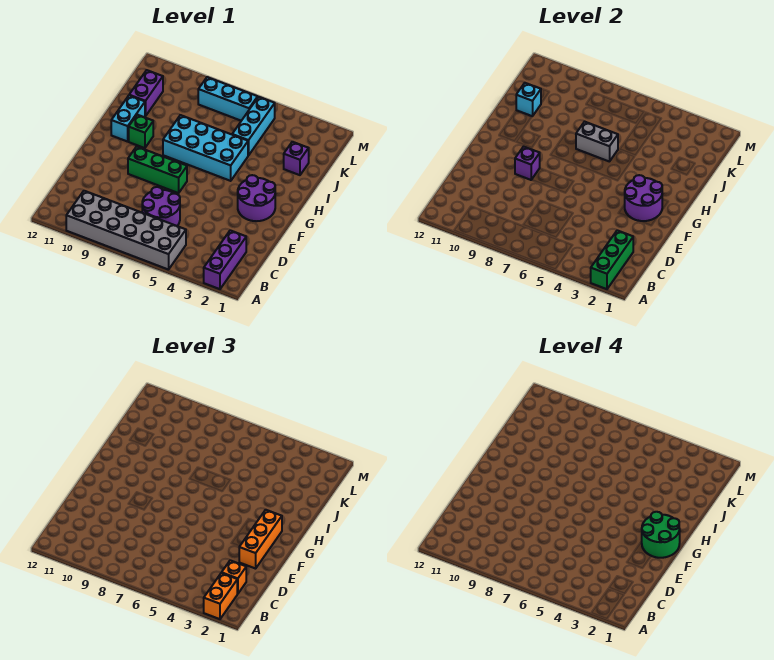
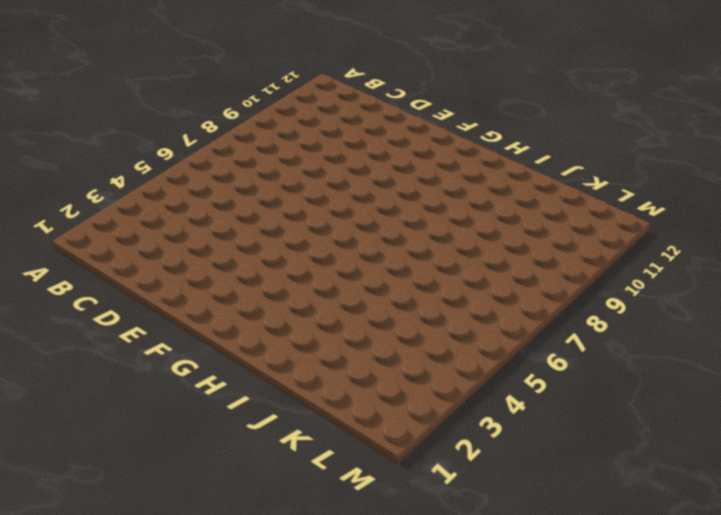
none -> purple 1x3 brick [204,230,246,289]
none -> grey 2x6 brick [66,191,186,270]
none -> purple 2x2 round brick [142,187,180,226]

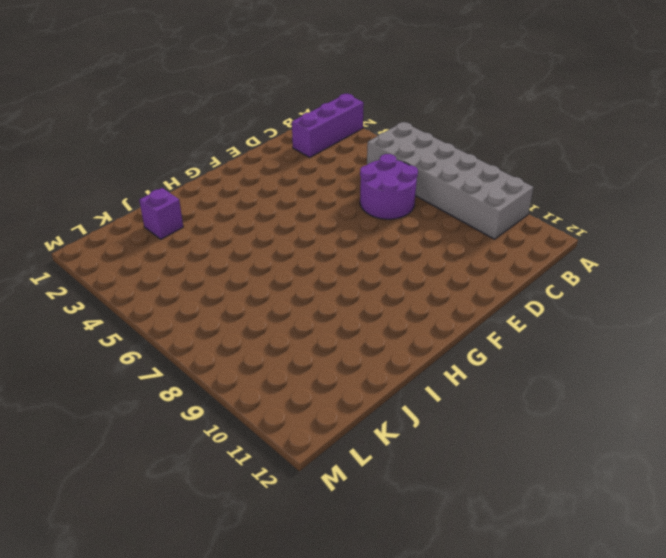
none -> purple 2x2 round brick [238,175,275,221]
none -> green 1x3 brick [128,146,187,193]
none -> cyan 2x4 brick [163,115,248,181]

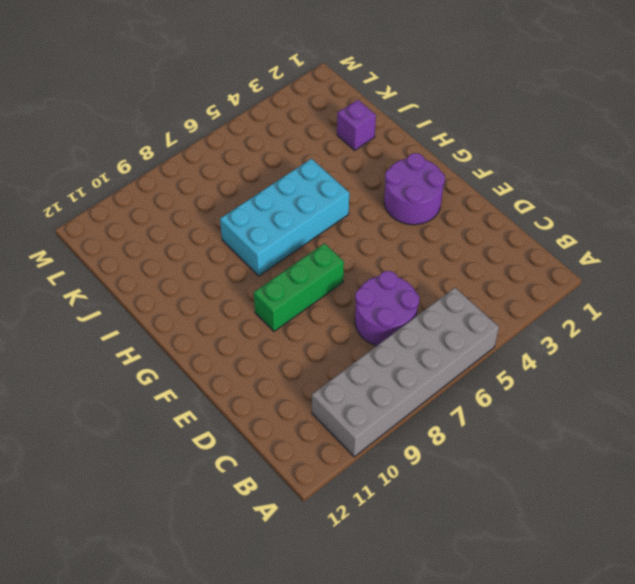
none -> purple 1x3 brick [204,230,246,289]
none -> green 1x1 brick [129,115,153,148]
none -> cyan 1x2 brick [111,96,145,142]

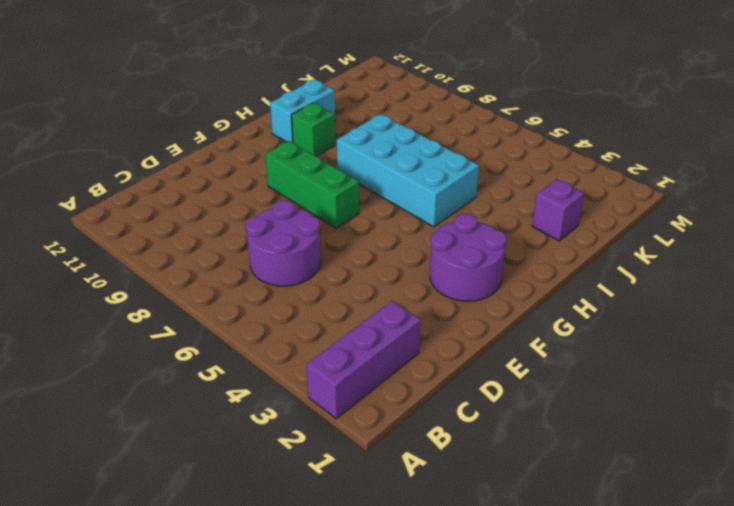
none -> grey 2x6 brick [66,191,186,270]
none -> cyan 1x3 brick [232,97,275,156]
none -> purple 1x2 brick [129,70,163,116]

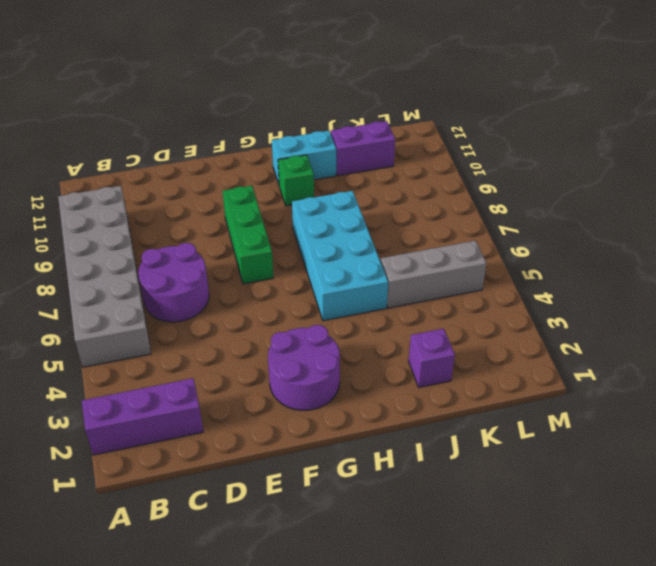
grey 1x3 brick [381,241,487,308] -> cyan 1x3 brick [232,97,275,156]
none -> cyan 1x3 brick [198,77,258,121]
none -> green 1x3 brick [591,230,633,289]
none -> purple 2x2 round brick [625,175,662,221]

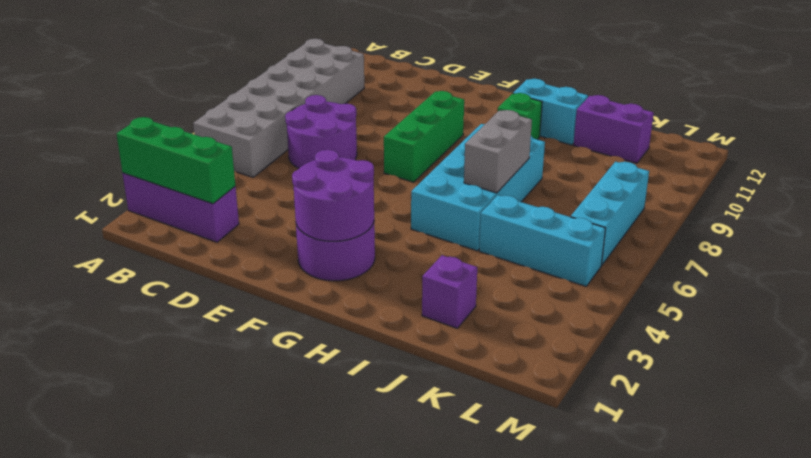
none -> purple 1x1 brick [515,146,540,180]
none -> cyan 1x1 brick [516,83,541,116]
none -> orange 1x2 brick [204,573,237,619]

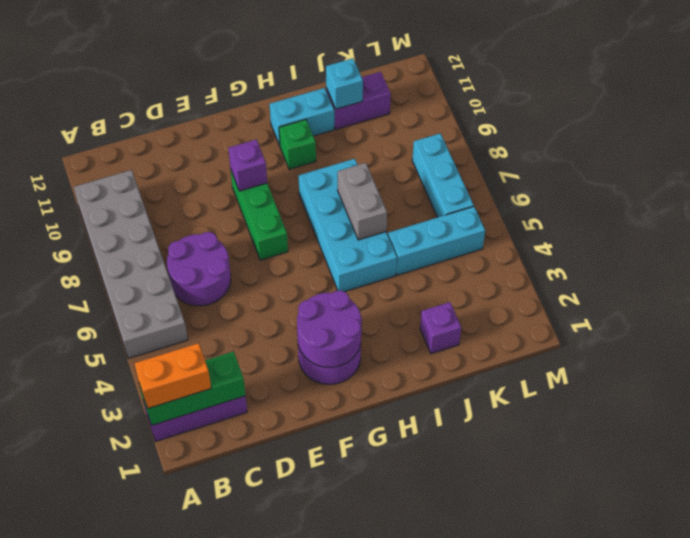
none -> orange 1x1 brick [222,560,246,594]
none -> orange 1x3 brick [239,510,282,569]
none -> green 2x2 round brick [642,512,680,558]

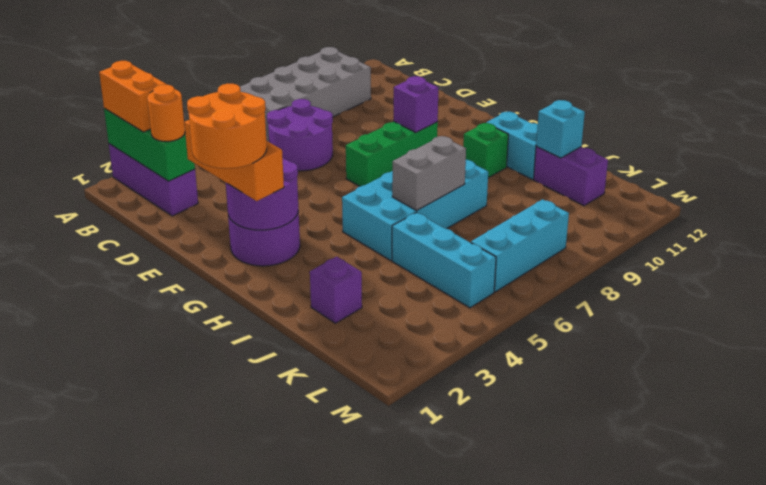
orange 1x1 round brick [147,85,185,141] -> orange 1x1 brick [222,560,246,594]
orange 2x2 round brick [187,83,267,169] -> green 2x2 round brick [642,512,680,558]

